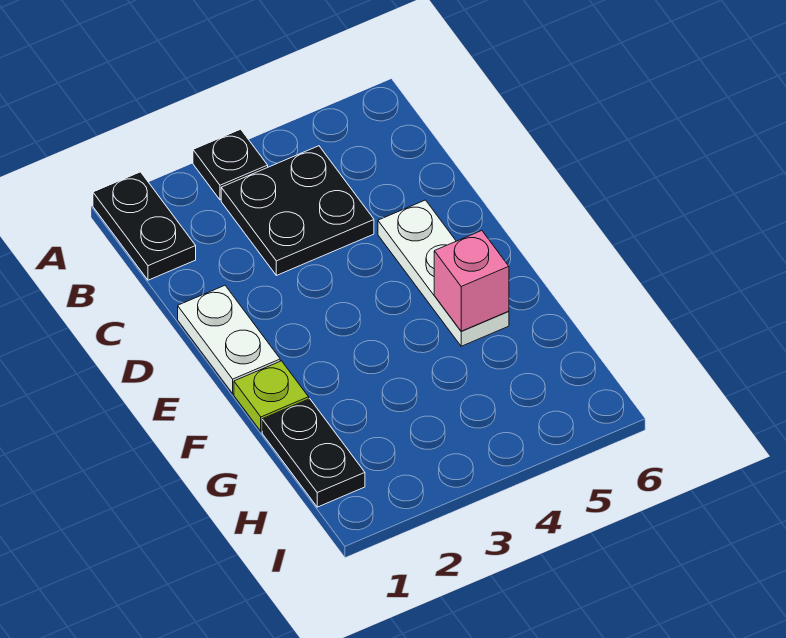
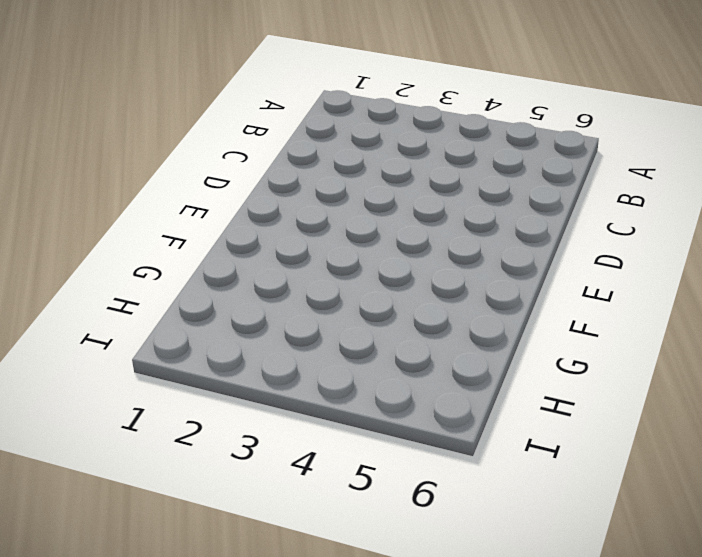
none -> black 1x2 plate [93,172,196,280]
none -> black 1x1 plate [193,129,268,200]

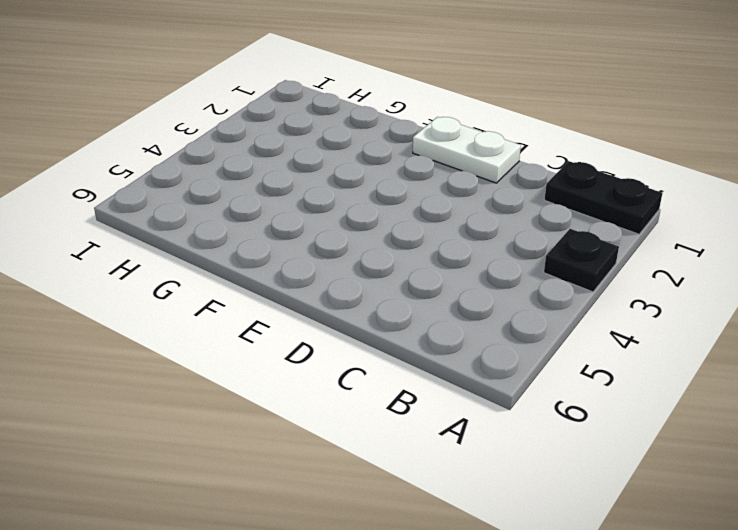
none -> black 2x2 plate [221,146,374,275]
none -> white 1x3 plate [378,200,509,346]

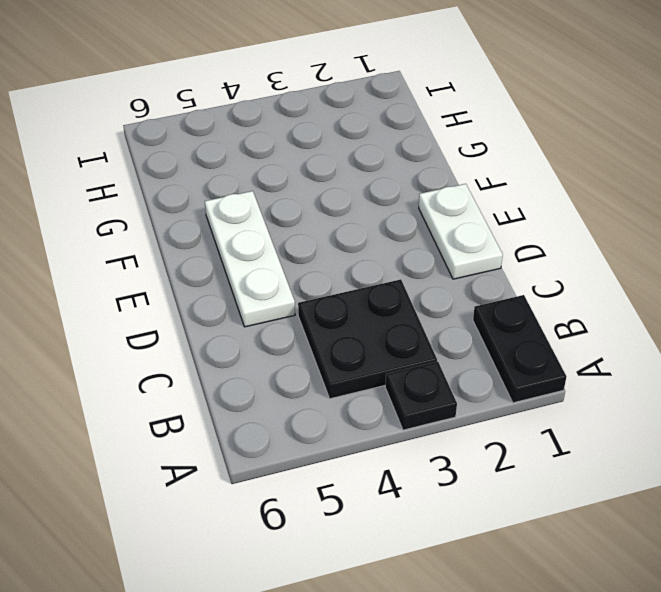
none -> lime 1x1 plate [234,361,309,431]
none -> black 1x2 plate [262,399,365,507]

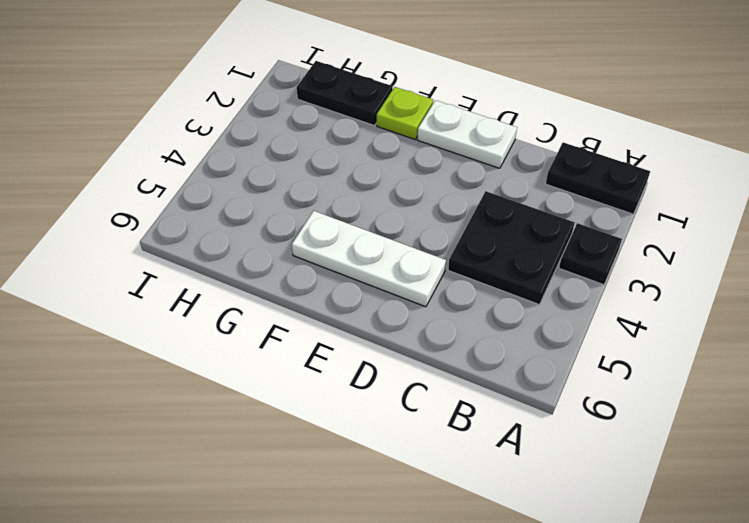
none -> pink 1x1 brick [434,231,509,331]

